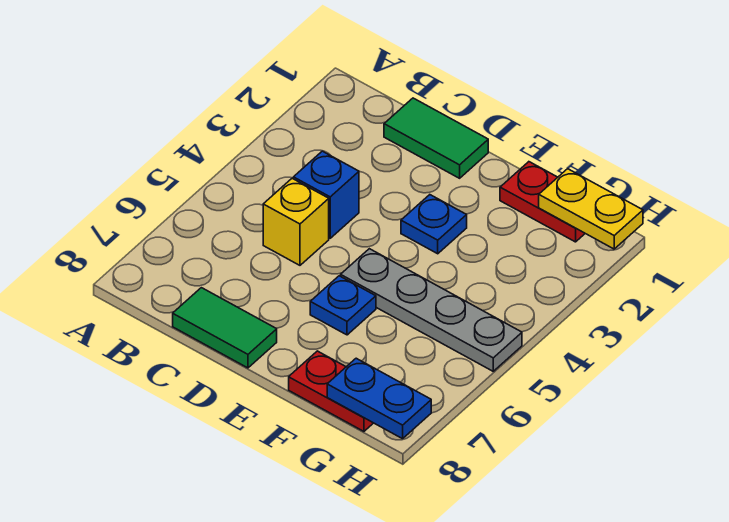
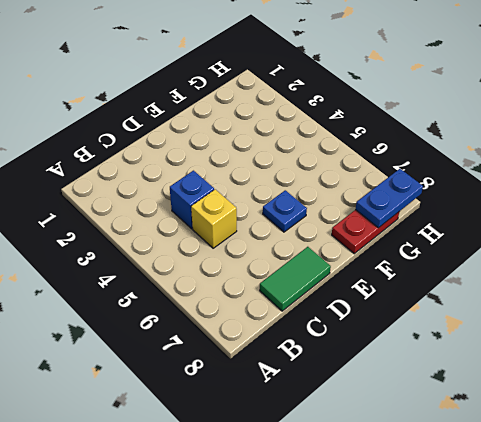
none -> green 1x2 tile [384,98,488,178]
none -> blue 1x1 plate [401,195,467,254]

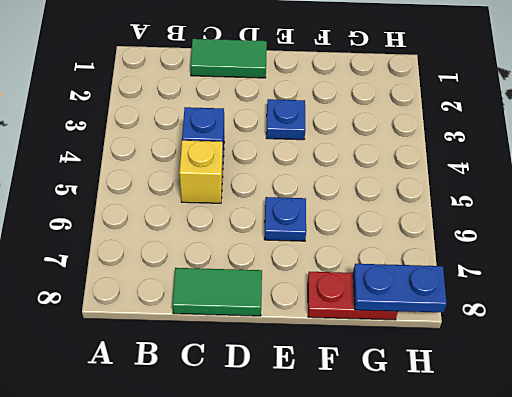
none -> grey 1x4 plate [341,249,522,371]
none -> red 1x2 plate [500,162,585,242]

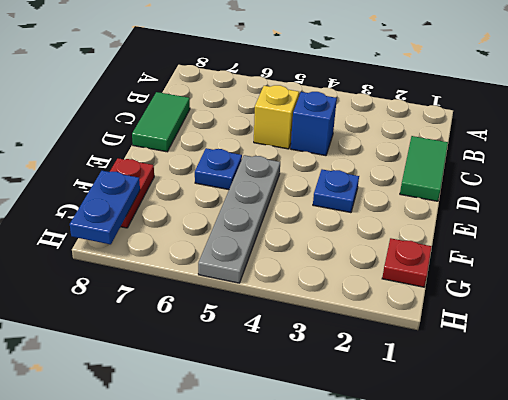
red 1x1 plate [382,238,432,287] -> red 1x2 plate [500,162,585,242]
none -> yellow 1x2 plate [539,169,643,249]

